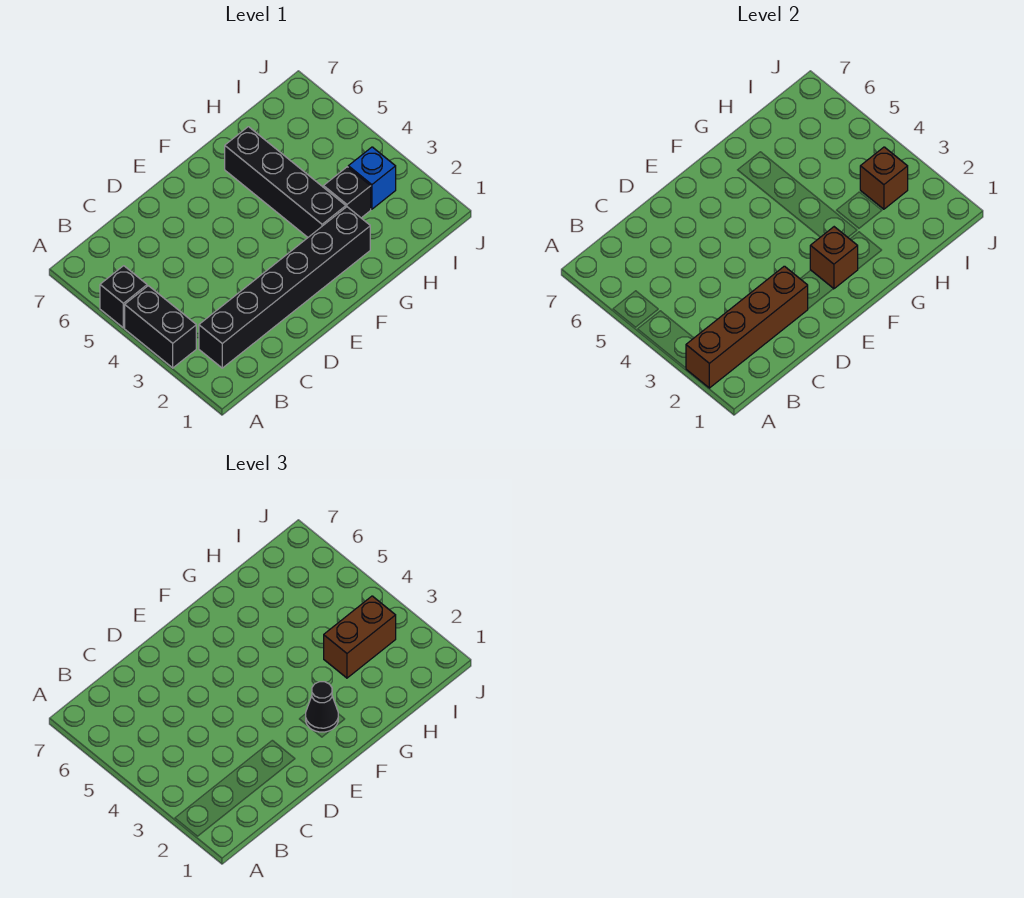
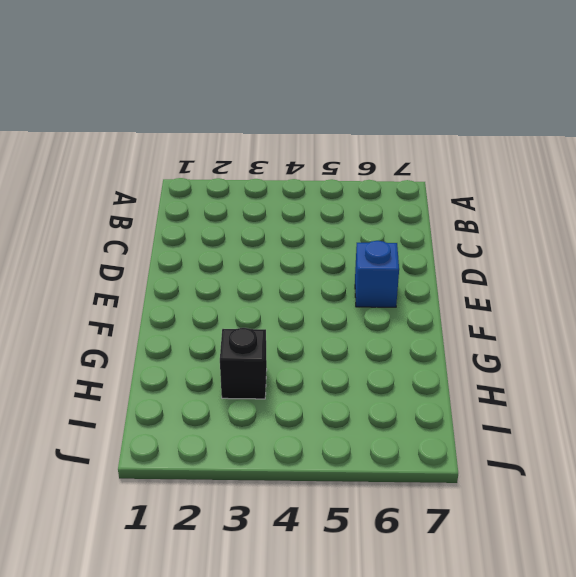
blue 1x1 brick [355,241,399,307] -> blue 1x1 brick moved to [348,147,396,209]
none -> black 1x2 brick [125,286,196,368]
none -> black 1x1 brick [100,266,147,328]

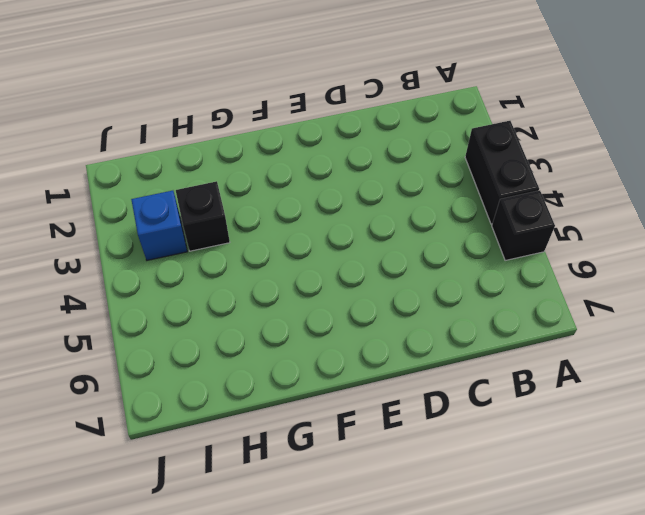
none -> black 1x6 brick [199,207,370,368]
none -> black 1x4 brick [225,127,346,237]

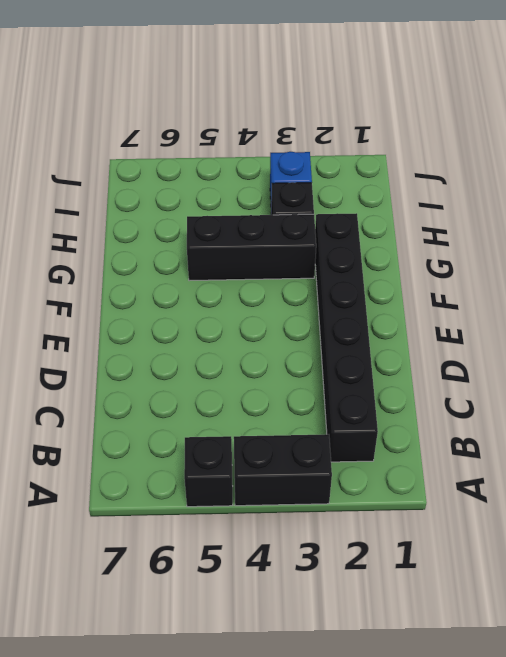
black 1x3 brick [187,214,316,281] -> black 1x4 brick [225,127,346,237]
none -> brown 1x4 brick [686,266,808,388]
none -> brown 1x1 brick [810,227,858,289]

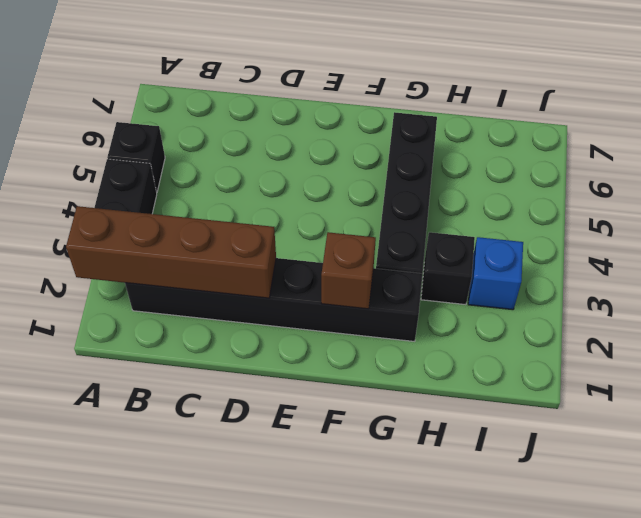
none -> brown 1x1 brick [860,147,908,209]
none -> black 1x1 cone [306,682,338,732]

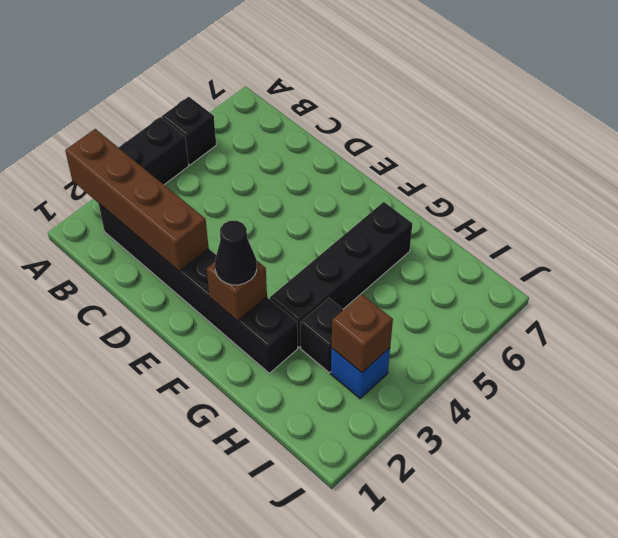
none -> brown 1x2 brick [324,596,396,678]

